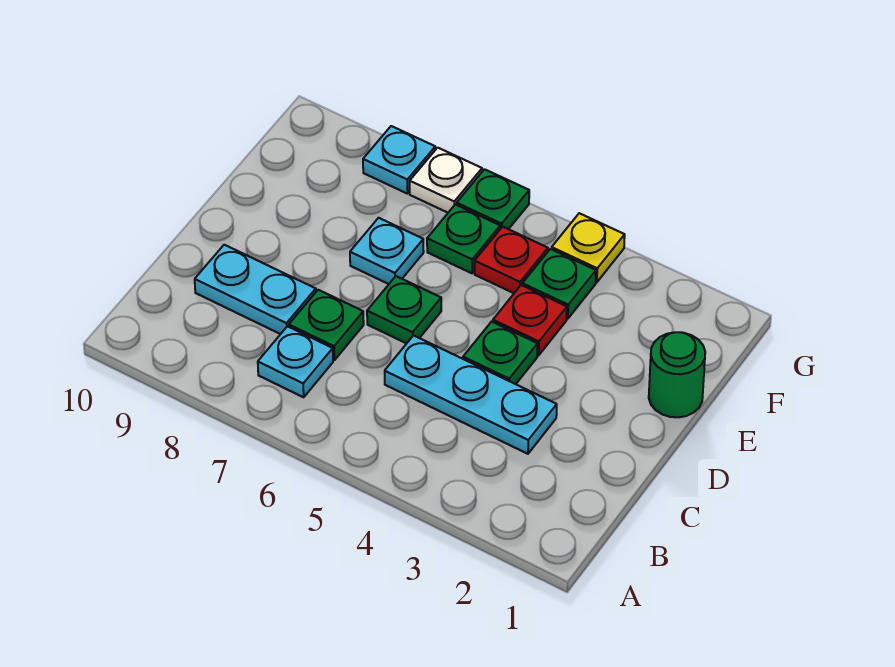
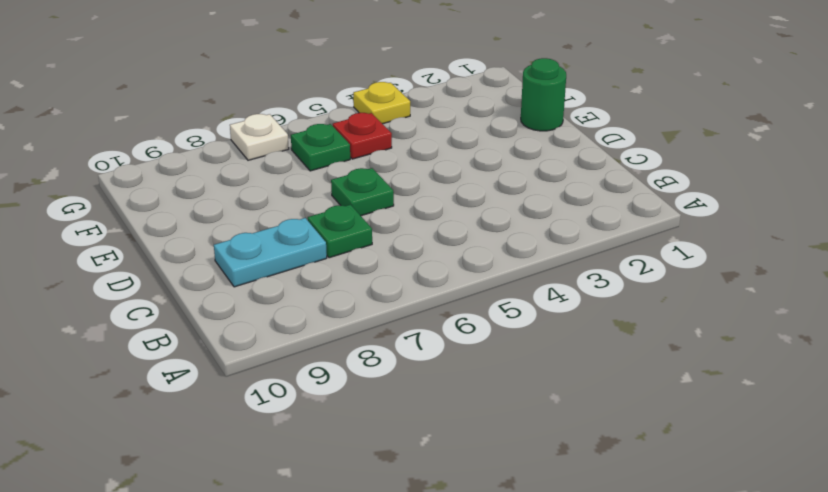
none -> cyan 1x1 plate [258,326,333,397]
none -> cyan 1x3 plate [385,335,557,454]
none -> green 1x1 plate [463,322,538,384]

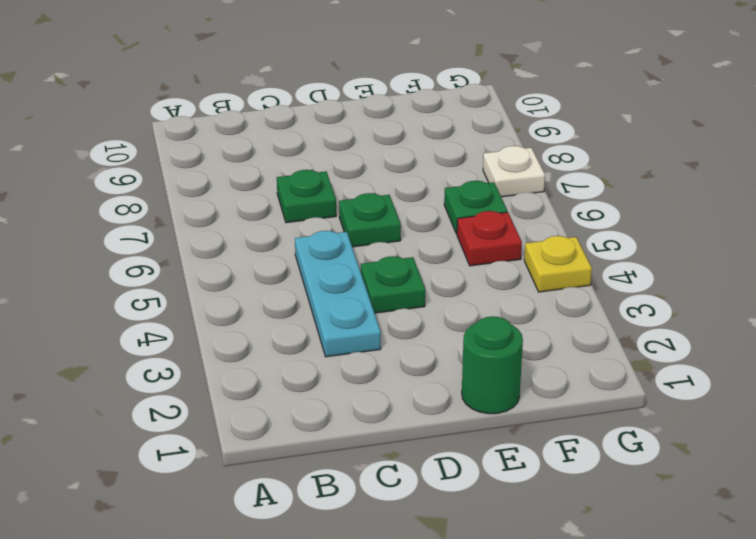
none -> cyan 1x1 plate [258,326,333,397]
none -> cyan 1x2 plate [195,245,316,334]
none -> red 1x1 plate [493,285,567,355]

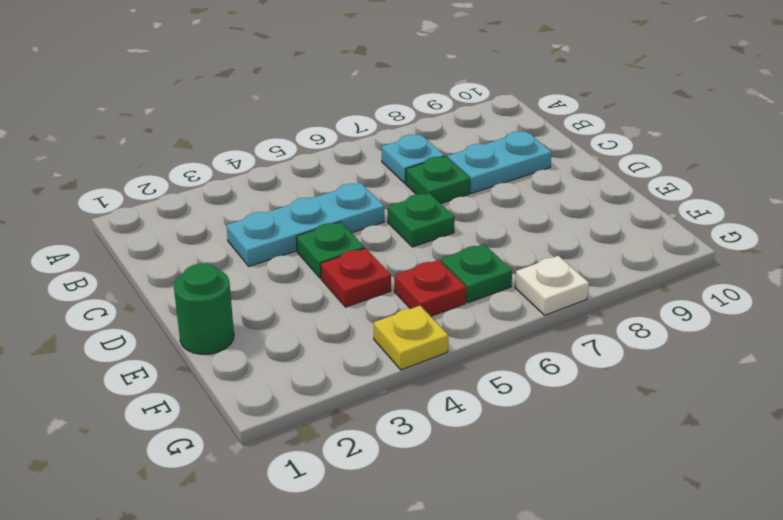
none -> cyan 1x1 plate [350,218,424,284]
none -> green 1x1 plate [522,249,596,319]
none -> green 1x1 plate [457,169,529,229]

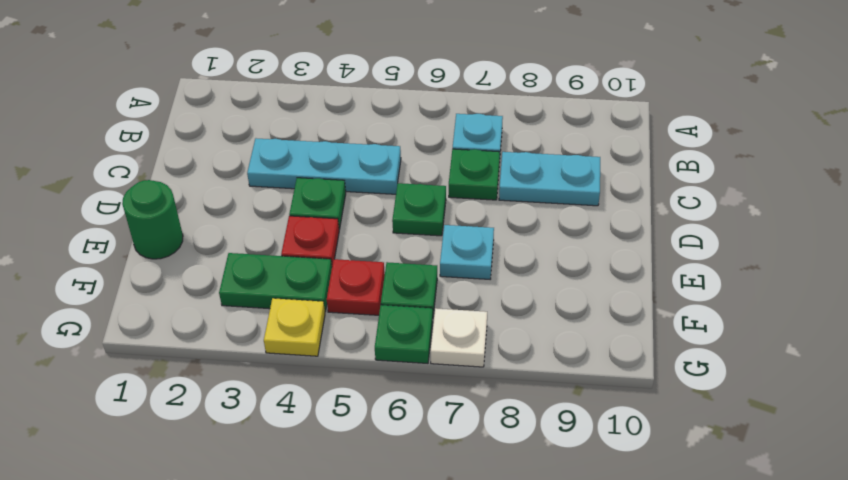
green 1x2 plate [219,253,332,312] -> green 1x1 plate [522,249,596,319]
none -> cyan 1x1 plate [363,126,435,194]

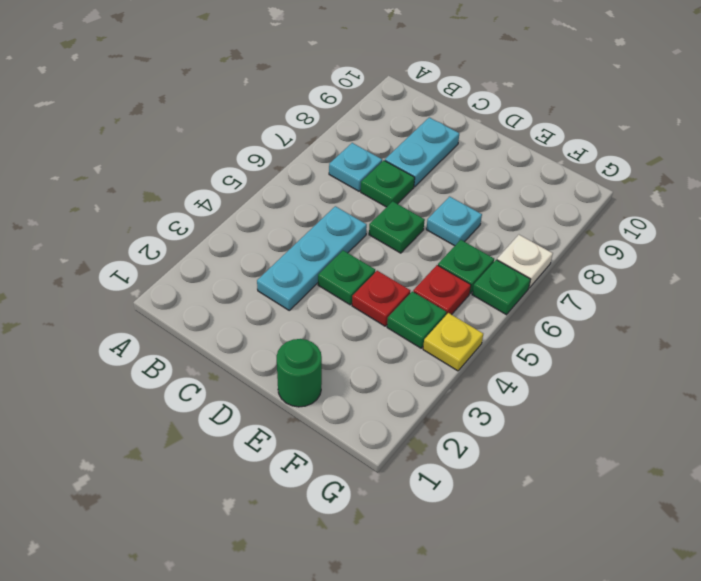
none -> cyan 1x1 plate [363,126,435,194]

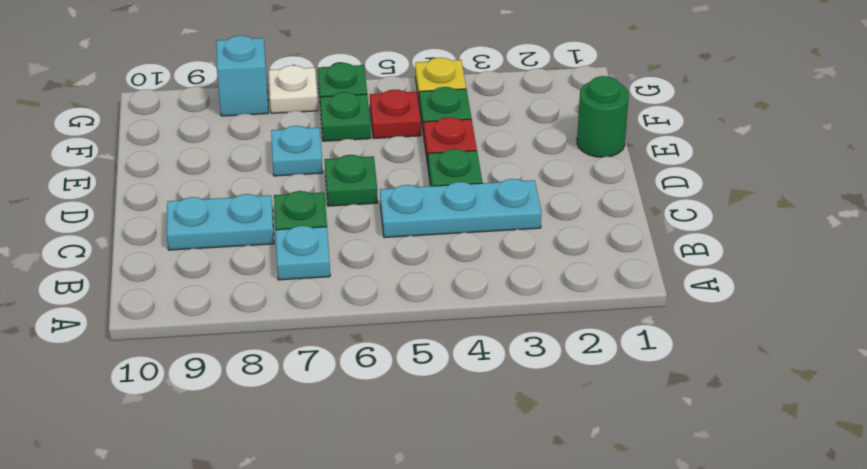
cyan 1x1 brick [216,35,268,116] -> cyan 1x1 plate [363,126,435,194]

